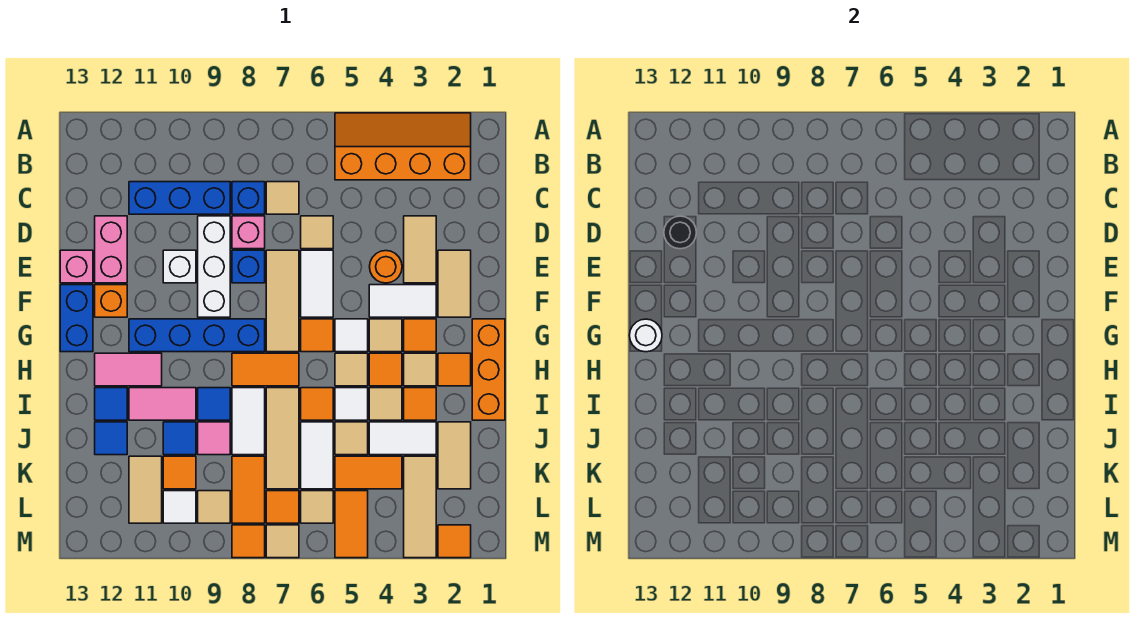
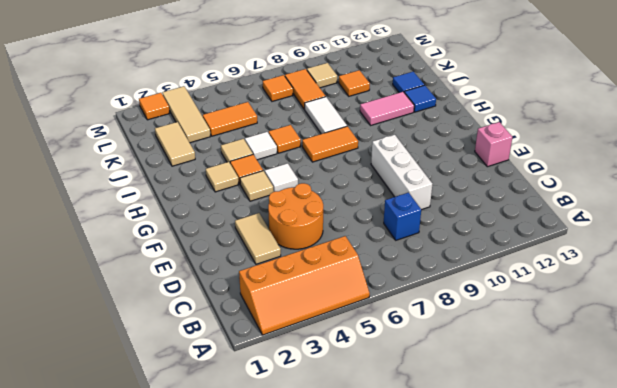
orange 2x2 round brick [268,183,323,249] -> orange 1x1 round brick [370,251,402,283]
none -> tan 1x1 tile [266,182,299,214]
none -> blue 1x3 brick [129,182,230,214]
none -> tan 1x1 tile [301,216,333,249]
none -> pink 1x1 brick [232,216,265,249]

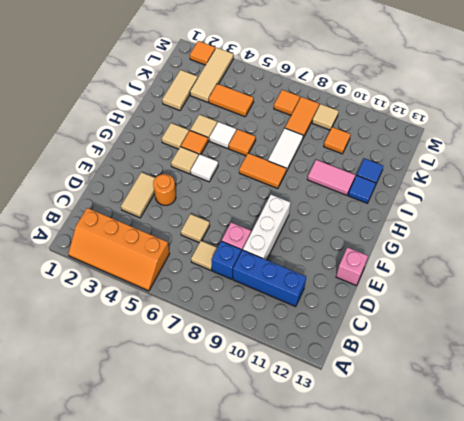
none -> pink 1x2 brick [95,216,127,283]
none -> tan 1x2 tile [438,250,471,317]
none -> white 1x2 tile [301,250,333,317]
none -> tan 1x3 tile [266,250,299,352]

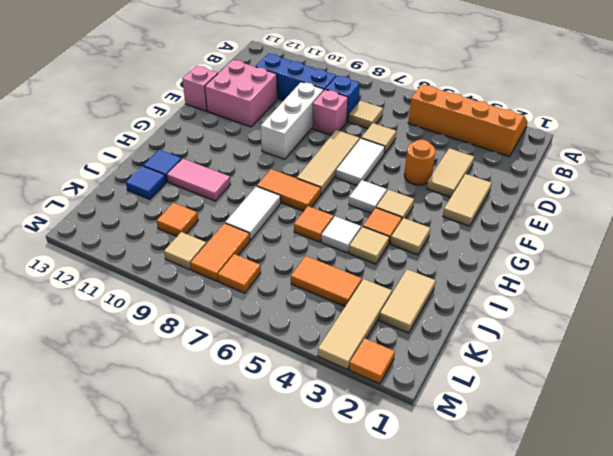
pink 2x2 brick [205,60,277,127] -> pink 1x2 brick [95,216,127,283]
none -> blue 1x1 brick [232,250,265,283]
none -> white 1x1 brick [163,250,196,283]
none -> white 1x2 tile [369,285,436,317]
none -> orange 1x1 brick [95,285,127,317]

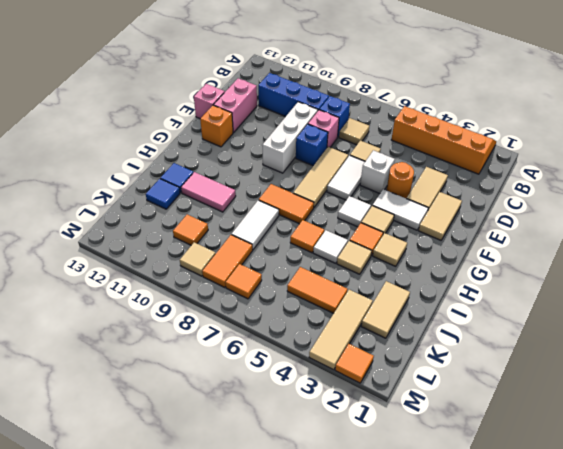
white 1x1 brick [360,150,395,193] -> white 1x1 brick moved to [163,250,196,283]
none -> blue 1x2 brick [60,285,93,352]
none -> orange 1x3 brick [472,319,505,420]
none -> orange 1x1 tile [404,319,436,352]
none -> orange 1x1 tile [301,319,333,352]

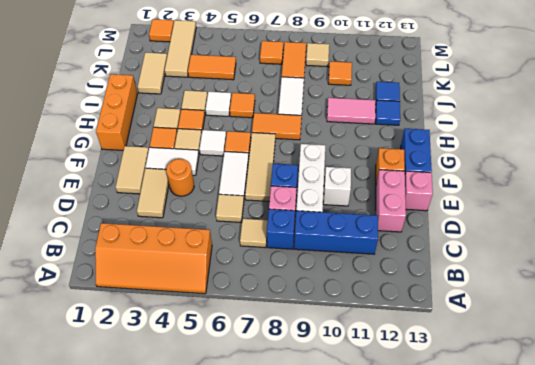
none -> blue 1x4 brick [129,319,265,352]
none -> orange 1x1 tile [438,353,471,386]
none -> tan 1x1 tile [335,353,368,386]
none -> pink 1x2 tile [95,353,162,386]

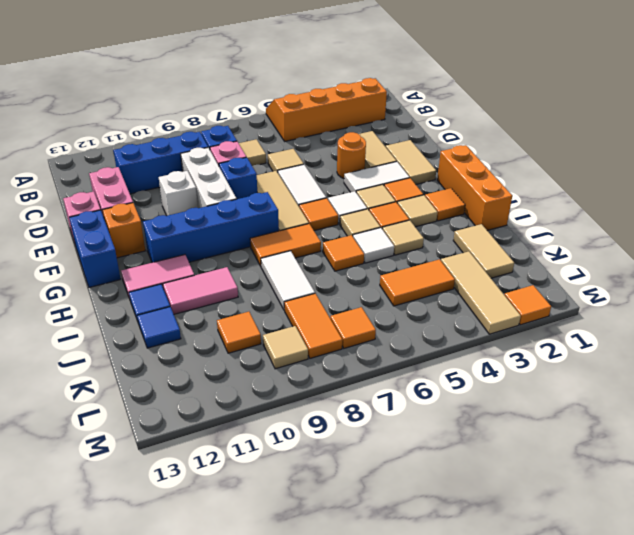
none -> orange 1x1 tile [404,388,436,420]
none -> tan 1x3 tile [266,388,299,489]
none -> blue 1x1 tile [198,388,230,420]
none -> white 1x2 tile [369,422,436,455]

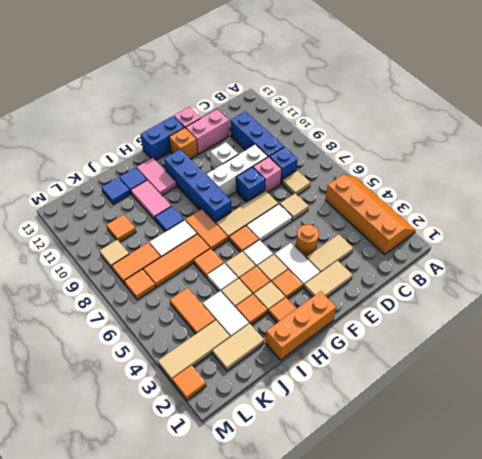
orange 1x3 tile [143,234,210,287] -> tan 1x3 tile [266,388,299,489]
none -> tan 1x1 tile [335,422,368,455]
none -> white 1x2 tile [301,422,333,489]
none -> pink 1x1 tile [198,422,230,455]
none -> blue 1x1 tile [163,422,196,455]

